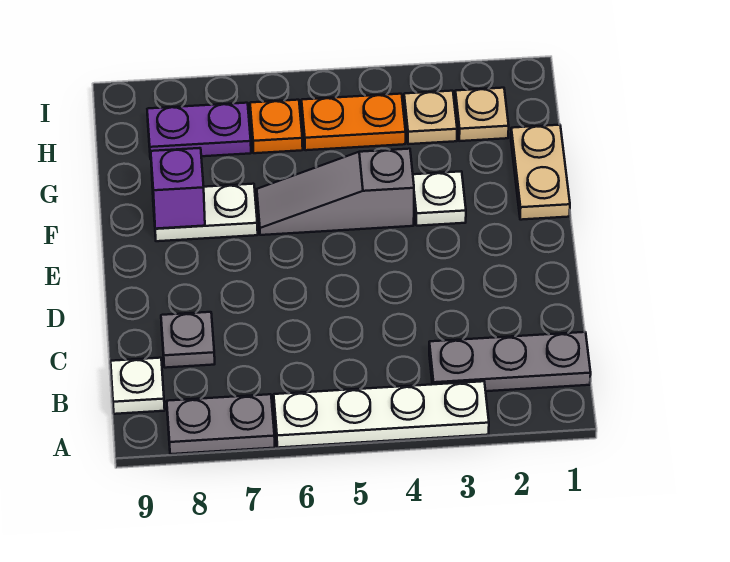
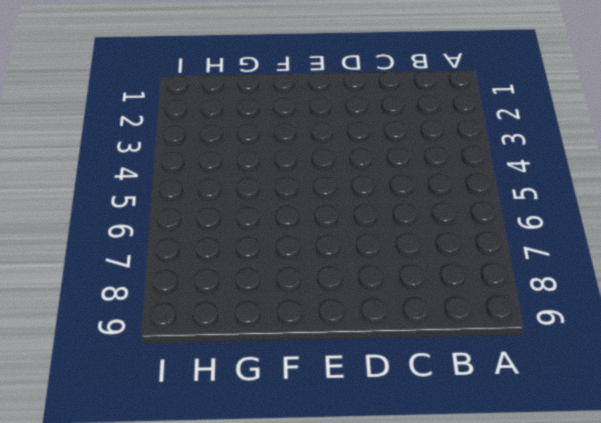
none -> white 1x4 plate [274,381,489,448]
none -> grey 1x2 plate [167,394,275,454]
none -> grey 1x3 plate [429,332,591,391]

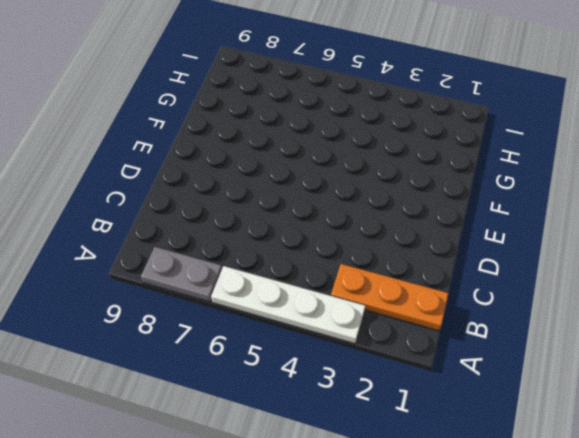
orange 1x3 plate [331,264,449,331] -> grey 1x3 plate [429,332,591,391]
none -> white 1x1 plate [111,358,165,414]
none -> grey 1x1 plate [161,312,215,368]
none -> tan 1x2 plate [511,125,570,220]

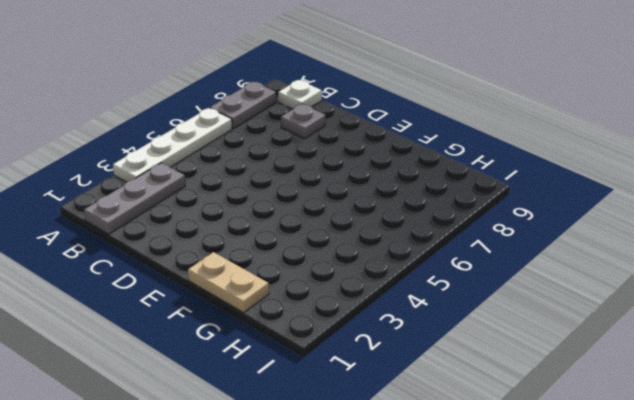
none -> white 1x1 plate [413,172,466,226]
none -> grey 1x3 slope [257,149,414,235]
none -> white 1x2 plate [153,184,258,241]

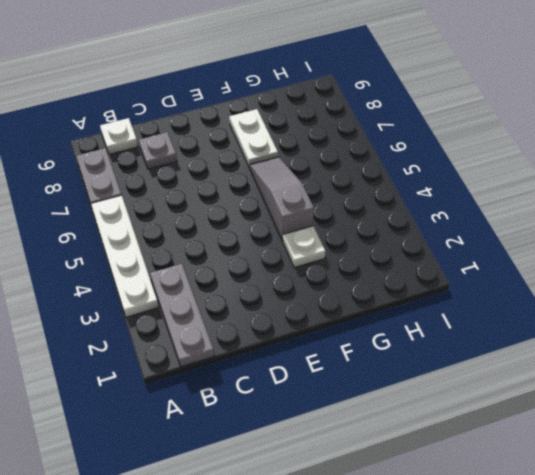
none -> tan 1x2 plate [511,125,570,220]
none -> tan 1x1 plate [455,88,509,141]
none -> tan 1x1 plate [404,91,457,144]

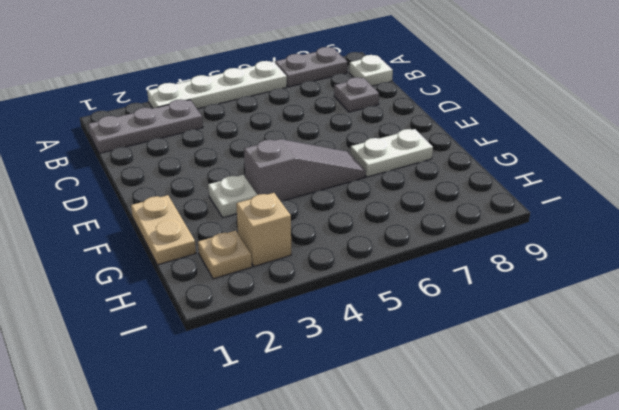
tan 1x1 brick [236,193,291,266] -> tan 1x1 plate [404,91,457,144]
none -> orange 1x2 plate [302,94,406,150]
none -> orange 1x1 plate [250,100,303,153]
none -> purple 1x2 plate [147,103,251,159]

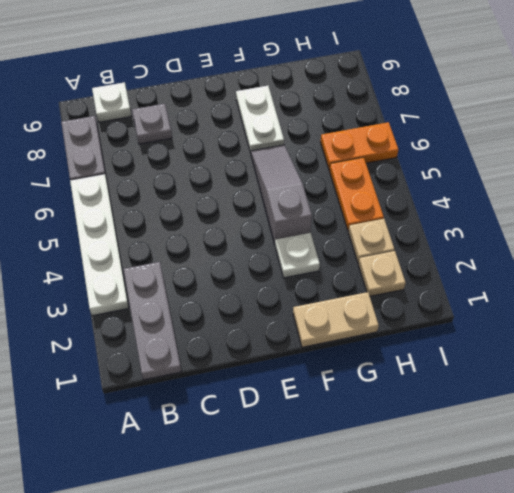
orange 1x2 plate [321,122,398,170] -> orange 1x1 plate [250,100,303,153]
none -> purple 1x2 plate [147,103,251,159]
none -> purple 1x1 brick [151,148,205,229]

